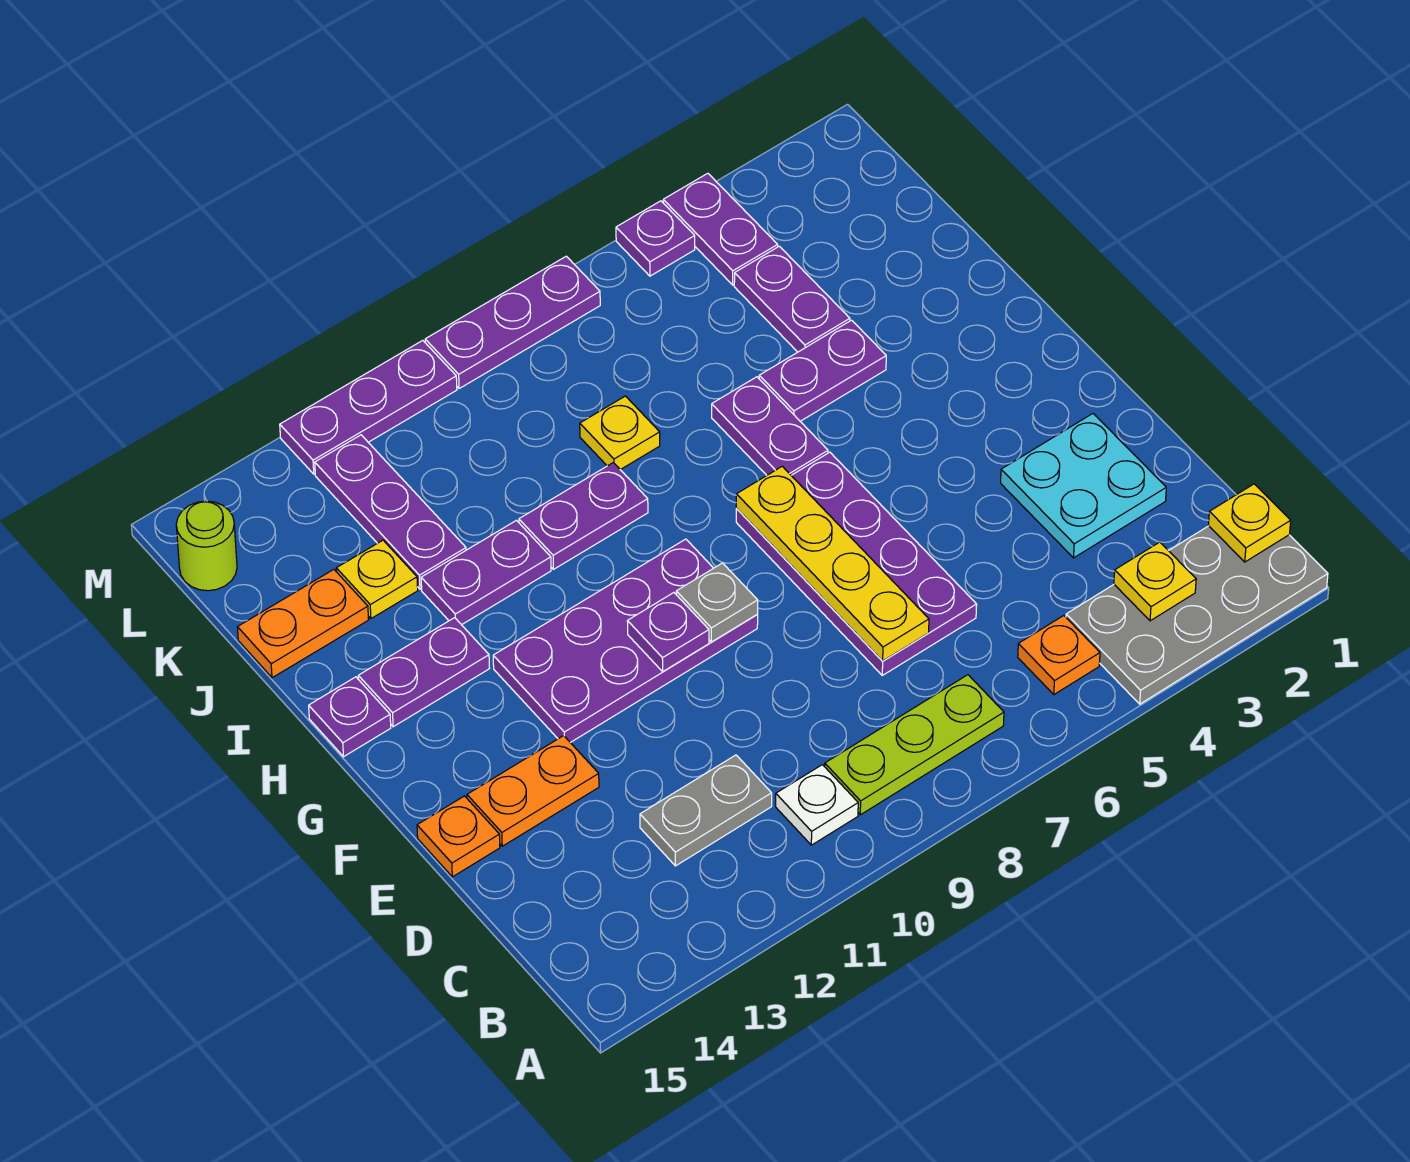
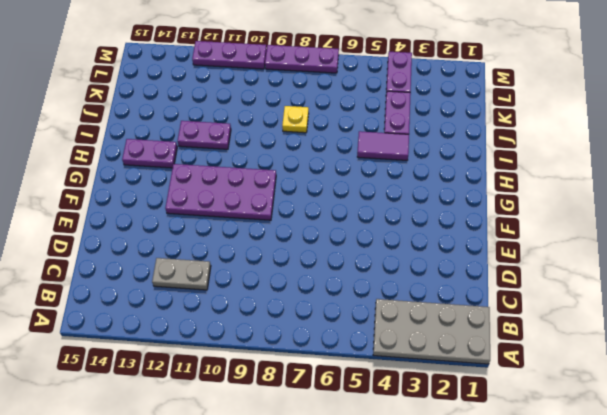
purple 1x2 tile [357,131,409,160] -> purple 1x2 plate [759,320,886,421]
none -> orange 1x1 plate [1018,616,1100,694]
none -> lime 1x3 plate [825,675,1004,815]
none -> white 1x1 plate [776,765,858,845]
none -> cyan 2x2 plate [1001,414,1166,558]

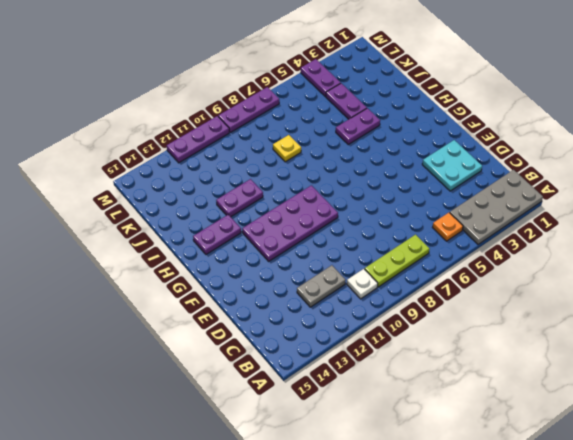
none -> purple 2x4 plate [736,452,977,675]
none -> orange 1x2 plate [467,736,599,846]
none -> orange 1x1 plate [417,796,500,877]
none -> purple 1x2 plate [712,377,828,475]

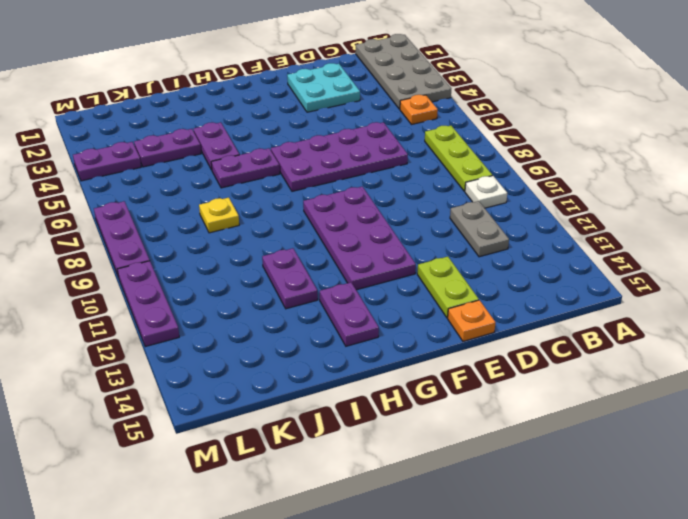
lime 1x2 plate [417,257,479,318] -> orange 1x2 plate [467,736,599,846]
none -> purple 1x1 plate [309,677,391,757]
none -> purple 1x2 plate [519,463,648,569]
none -> purple 1x3 plate [315,435,466,589]
none -> yellow 1x1 plate [336,540,418,618]

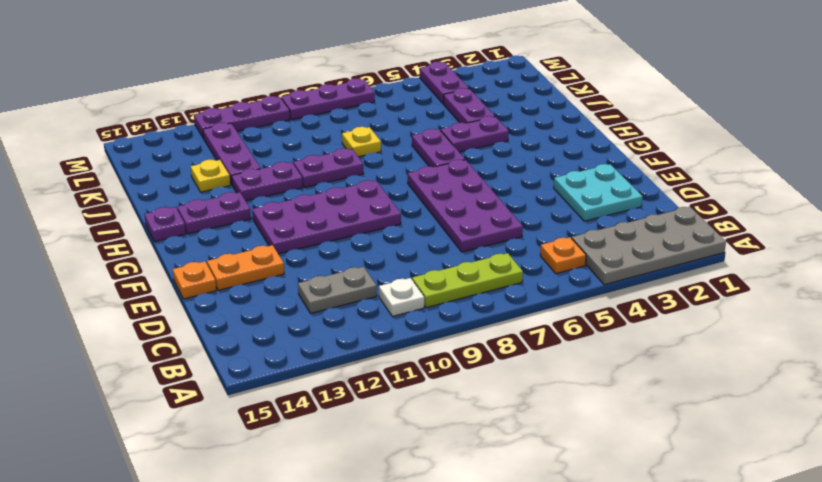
none -> orange 1x2 plate [237,570,369,678]
none -> lime 1x1 round brick [176,501,237,591]
none -> purple 1x1 plate [616,201,695,276]
none -> yellow 1x1 plate [1208,484,1291,562]

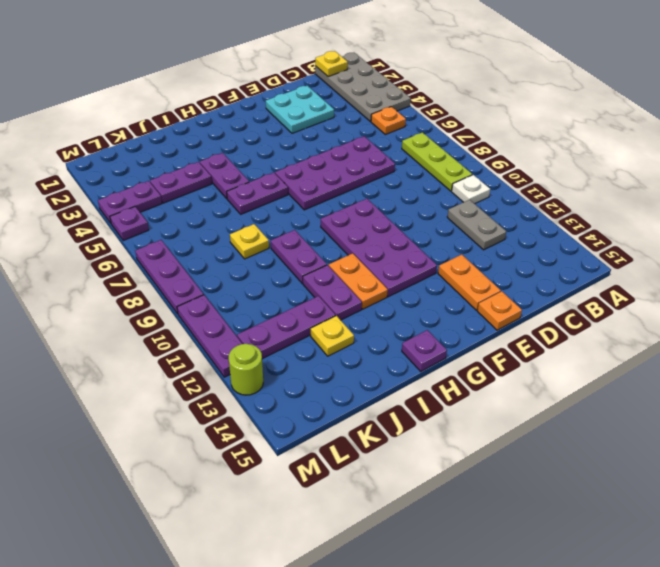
orange 1x2 plate [329,253,388,309] -> orange 1x2 plate moved to [237,570,369,678]
lime 1x1 round brick [229,344,263,395] -> lime 1x1 round brick moved to [176,501,237,591]
none -> purple 1x2 plate [358,618,490,727]
none -> yellow 1x1 plate [1114,542,1196,621]
none -> yellow 1x4 plate [736,466,929,661]
none -> grey 1x1 plate [676,563,758,642]

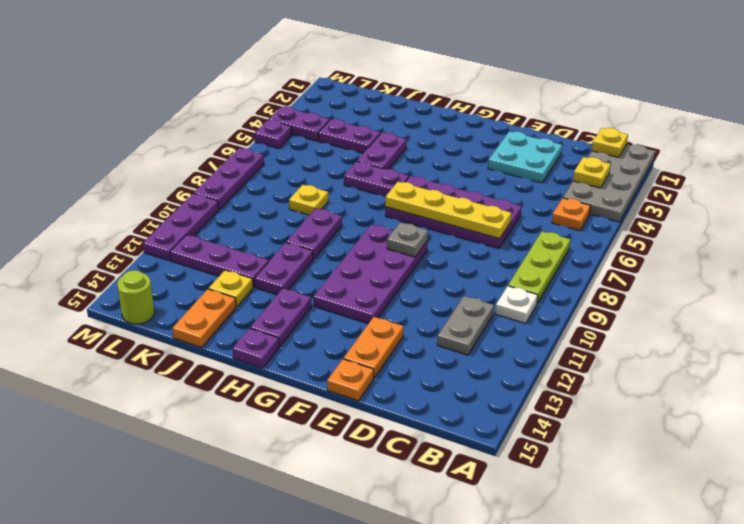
none -> purple 1x1 plate [627,593,709,671]

